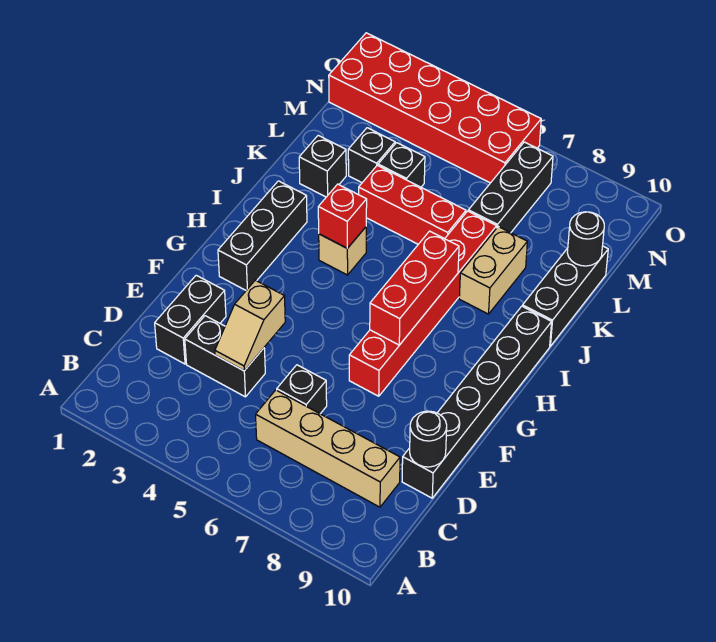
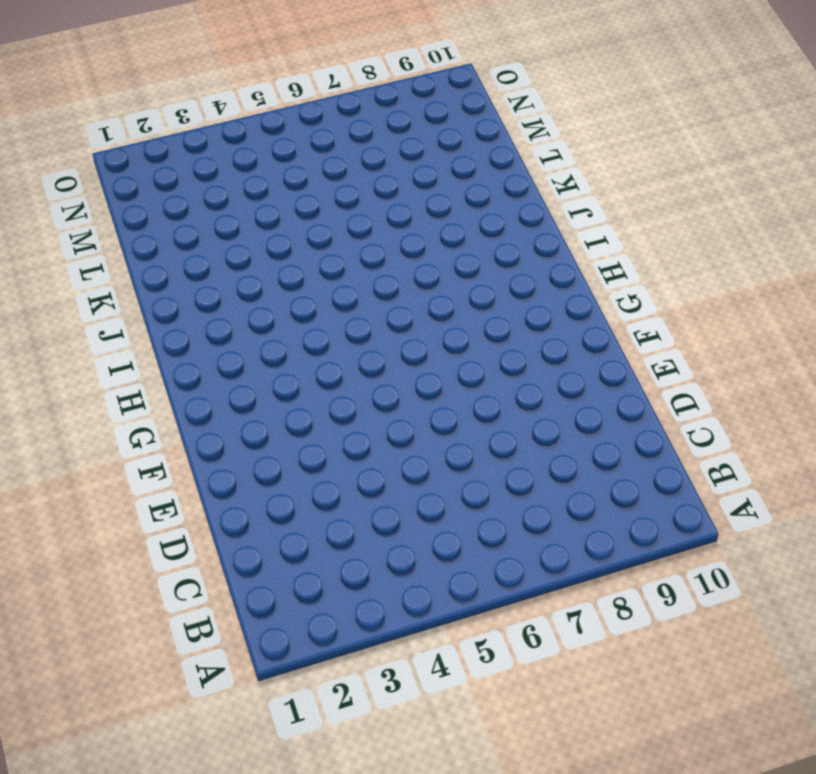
none -> tan 1x4 brick [256,390,400,507]
none -> black 1x2 brick [155,275,226,364]
none -> black 1x2 brick [185,316,265,397]

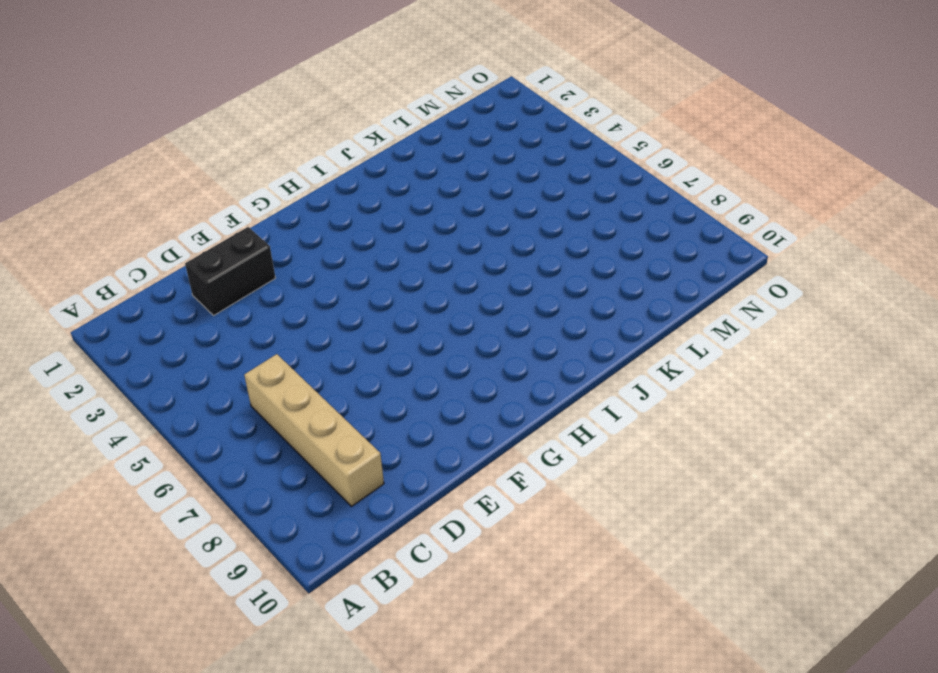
none -> black 1x2 brick [185,316,265,397]
none -> black 1x1 brick [277,365,327,414]
none -> black 1x6 brick [402,306,552,498]

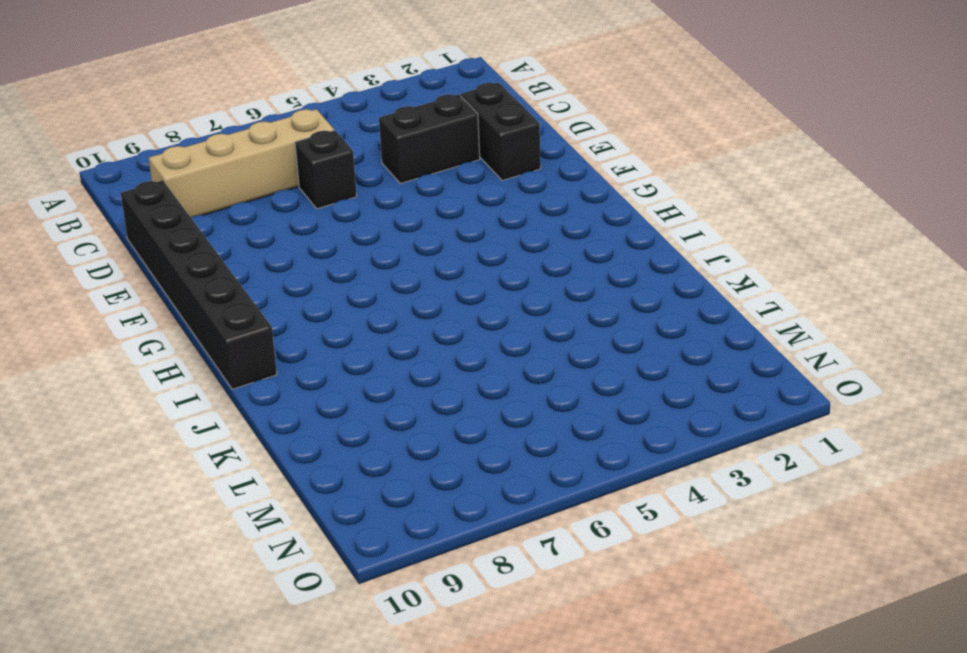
none -> red 1x6 brick [349,211,497,396]
none -> black 1x3 brick [218,181,307,290]
none -> tan 1x1 brick [319,227,366,275]

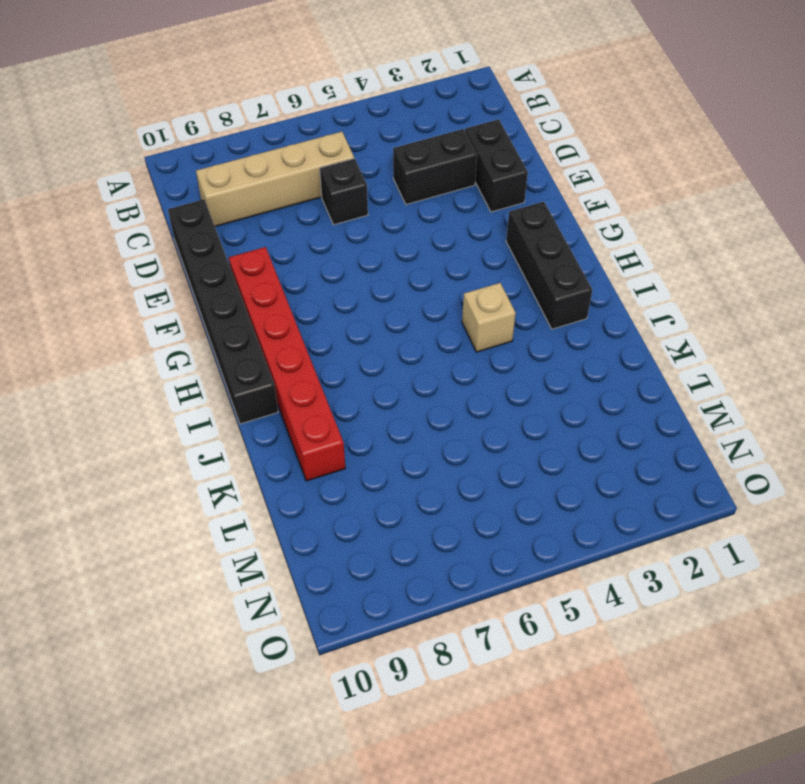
red 1x6 brick [229,247,345,481] -> red 1x6 brick moved to [349,211,497,396]
none -> tan 1x2 brick [459,227,527,314]
none -> black 1x3 brick [523,246,608,346]
none -> black 1x1 brick [299,135,346,197]

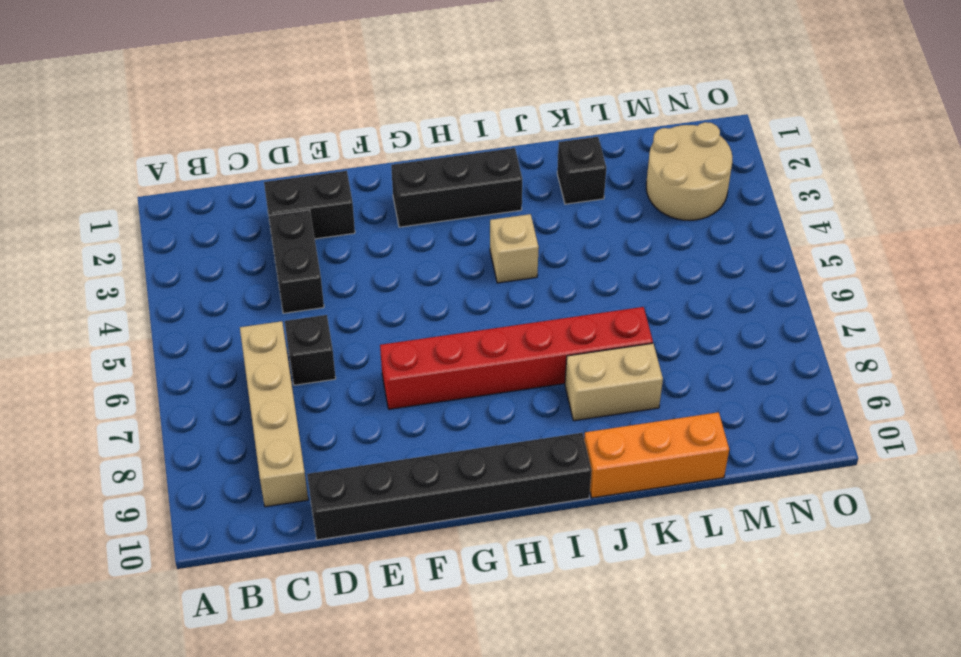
orange 1x3 brick [584,412,729,498] -> black 1x3 brick [523,246,608,346]
tan 2x2 round brick [646,122,732,221] -> red 2x6 brick [329,33,541,183]
none -> red 1x3 brick [359,165,466,244]
none -> black 1x1 brick [348,128,395,183]
none -> black 1x1 brick [378,143,425,187]

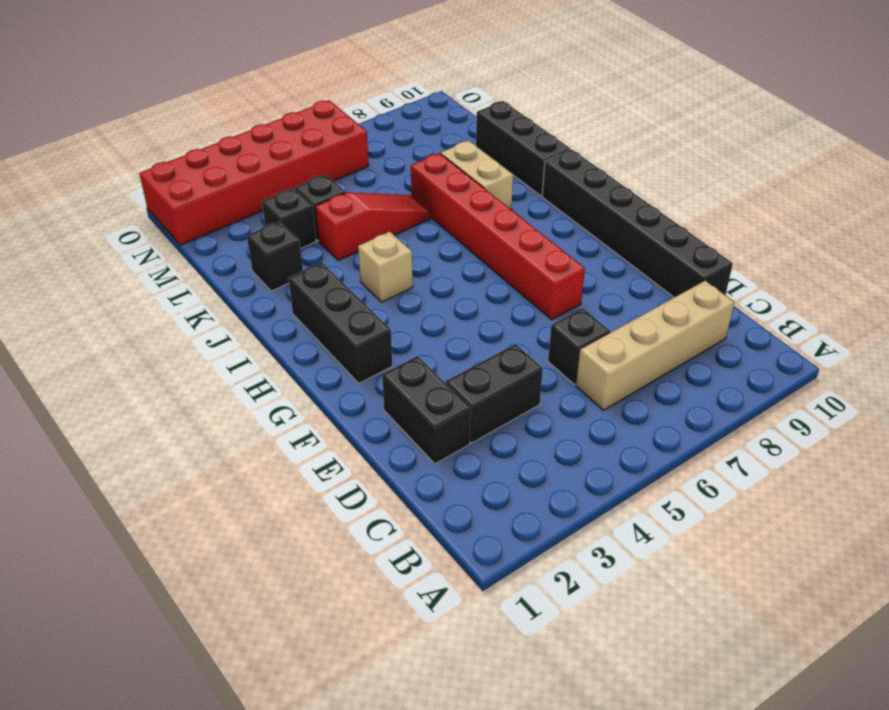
red 1x3 slope [315,192,430,261] -> red 1x3 brick [359,165,466,244]
none -> black 1x3 brick [468,142,553,233]
none -> tan 1x2 slope [215,280,285,371]
none -> black 1x1 round brick [410,411,447,467]

